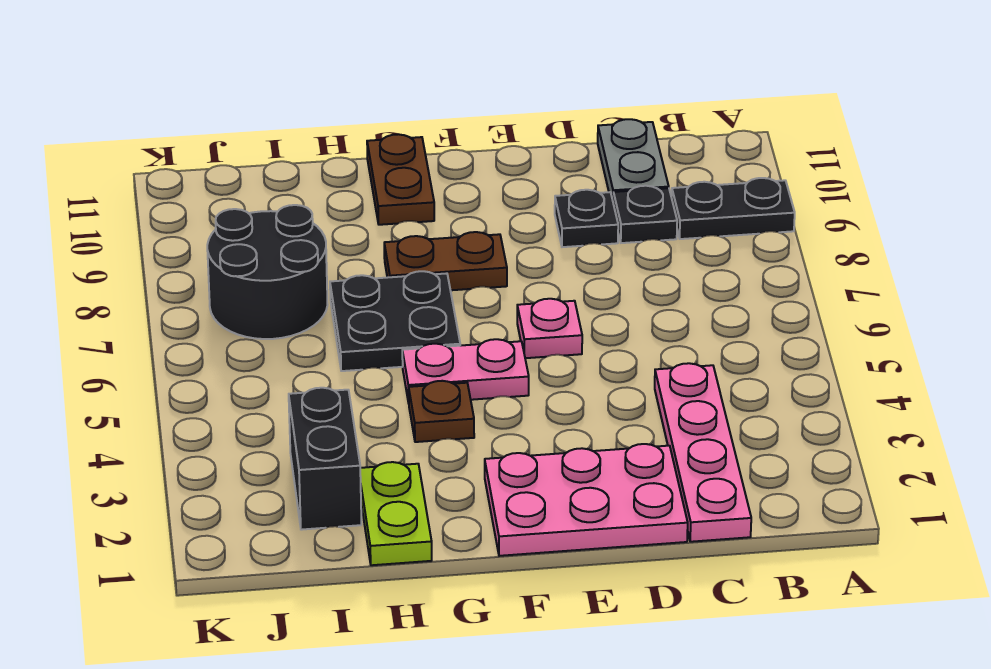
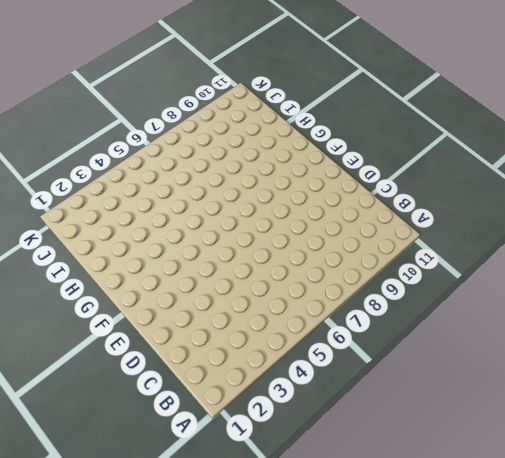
none -> black 1x2 plate [672,178,795,239]
none -> pink 1x4 plate [655,363,751,542]
none -> black 1x1 plate [613,186,677,243]

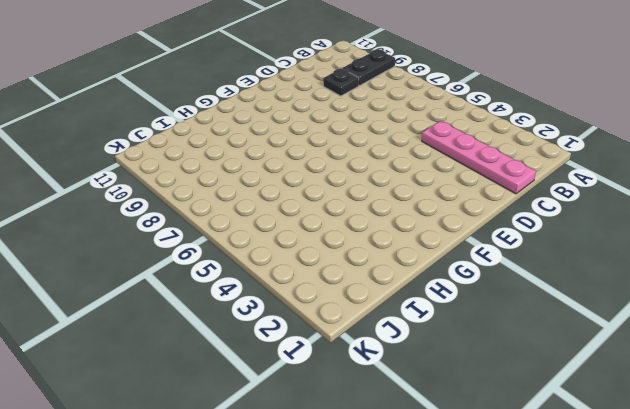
none -> grey 1x2 plate [598,119,669,200]
none -> pink 2x3 plate [485,444,688,556]
none -> black 1x1 plate [555,190,618,247]

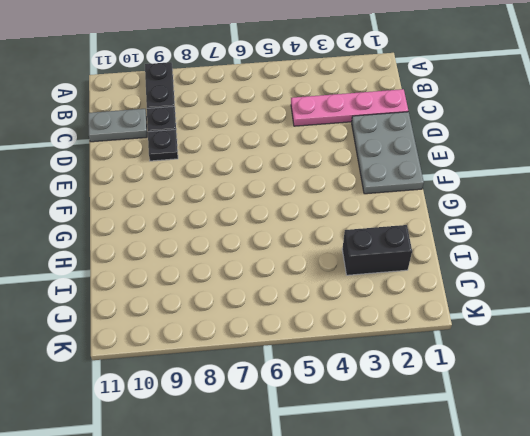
grey 2x3 plate [352,112,424,194] -> pink 2x3 plate [485,444,688,556]
none -> pink 1x1 plate [517,299,582,358]
none -> pink 1x2 plate [402,339,529,403]
none -> brown 1x2 plate [384,232,507,290]

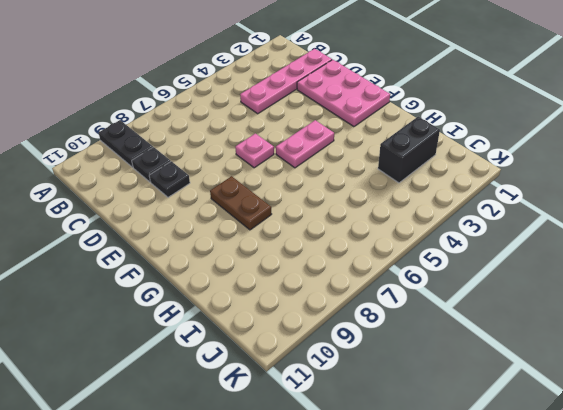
pink 1x2 plate [276,120,334,168] -> pink 1x2 plate turned to [402,339,529,403]
none -> grey 1x2 plate [598,119,669,200]
none -> brown 1x1 plate [409,381,474,442]
none -> black 2x2 plate [330,271,460,371]

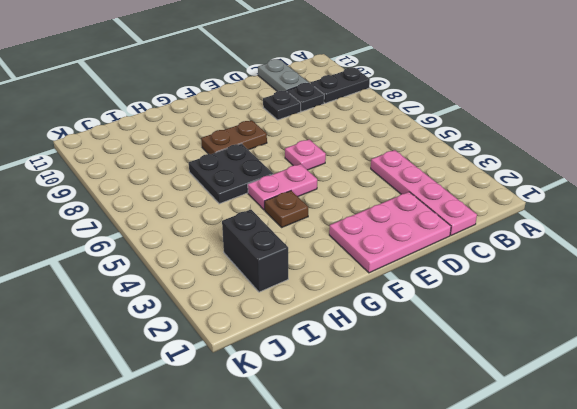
none -> brown 1x2 plate [367,134,434,225]
none -> lime 1x2 plate [360,462,432,565]
none -> black 2x2 round brick [207,205,328,339]

